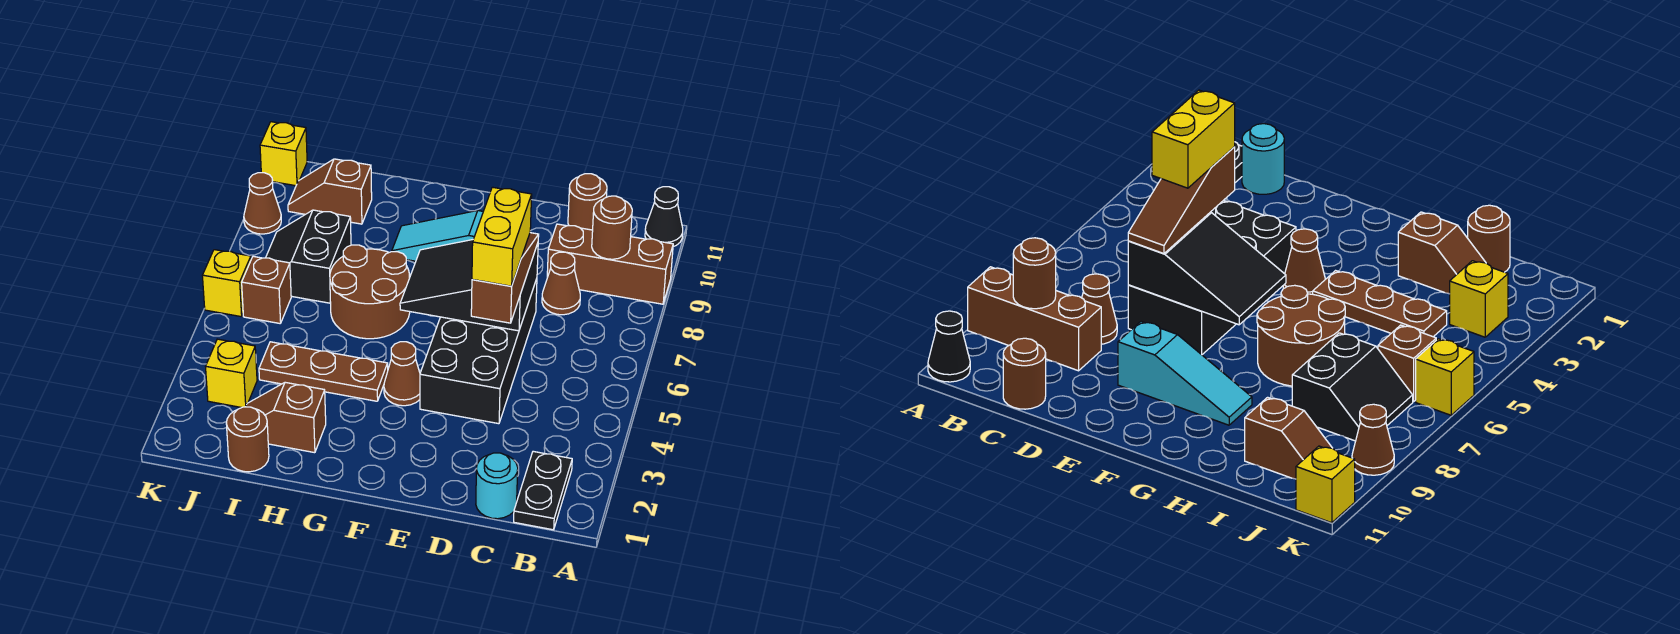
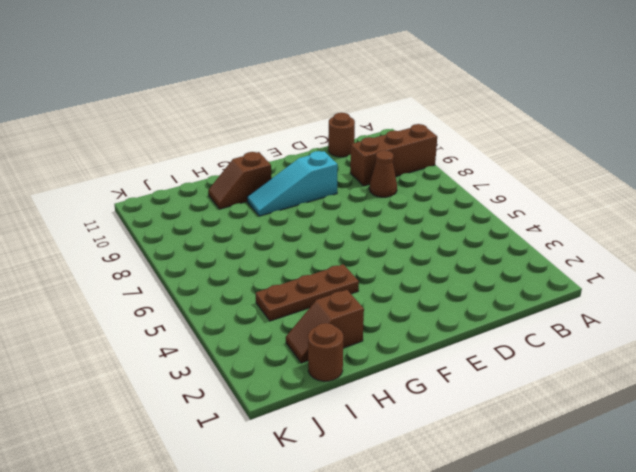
brown 1x2 slope [208,152,272,209] -> brown 1x2 slope moved to [288,159,372,224]
none -> black 1x1 cone [645,187,683,247]
none -> black 1x2 plate [514,451,572,530]
none -> cyan 1x1 round brick [476,453,518,519]

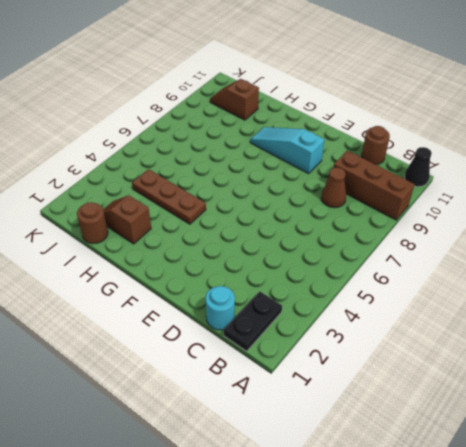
none -> black 2x4 brick [420,279,537,424]
none -> brown 1x1 cone [384,342,420,406]
none -> brown 2x2 round brick [330,245,410,339]

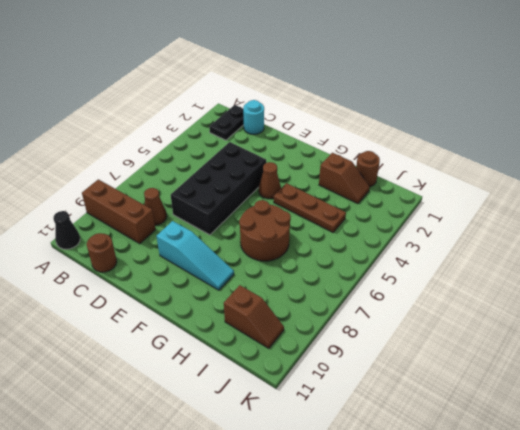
none -> black 2x2 slope [266,210,351,303]
none -> yellow 1x1 brick [206,339,257,408]
none -> brown 1x1 brick [242,256,291,323]

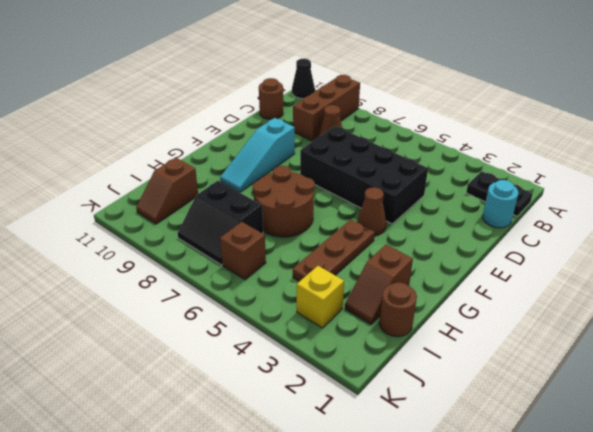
none -> yellow 1x1 brick [202,250,251,317]
none -> brown 1x1 cone [244,173,281,234]
none -> yellow 1x1 brick [260,122,307,186]

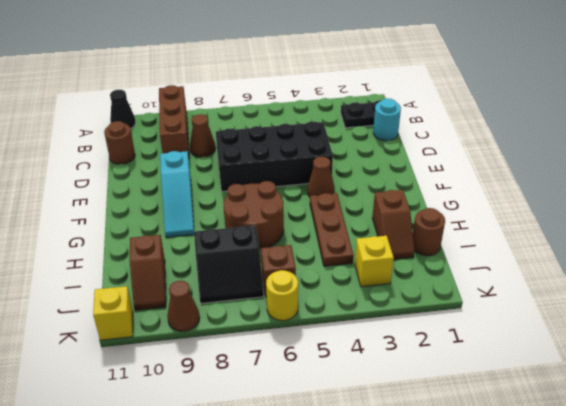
yellow 1x1 round brick [266,270,298,321] -> yellow 1x1 brick [202,250,251,317]
none -> brown 1x1 round brick [592,196,632,259]
none -> black 2x3 slope [400,240,538,331]
none -> brown 1x3 slope [471,233,539,323]

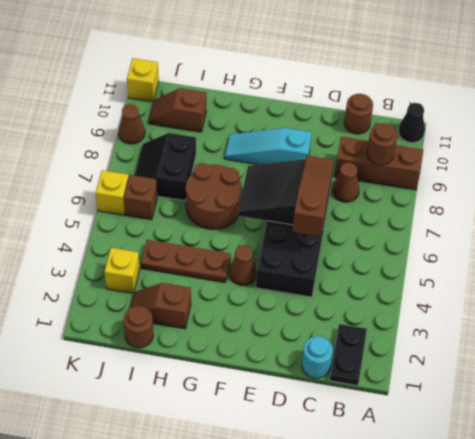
none -> yellow 1x2 brick [472,187,532,286]

